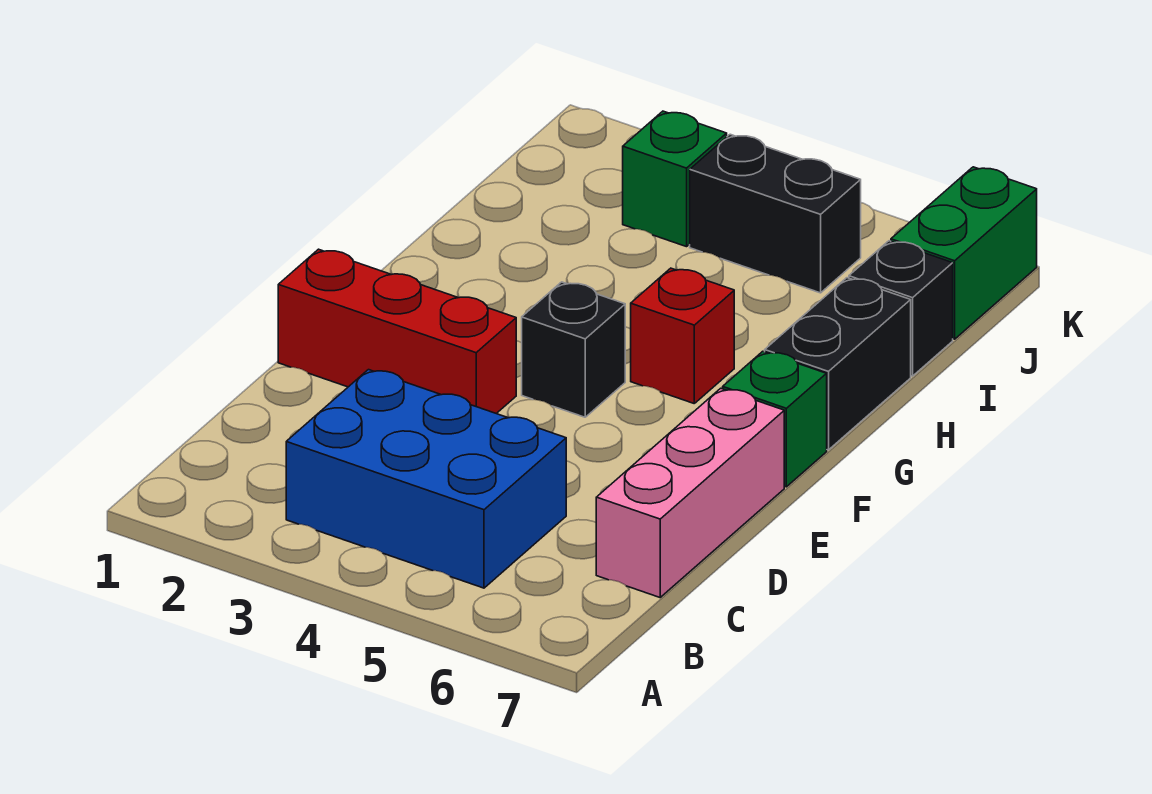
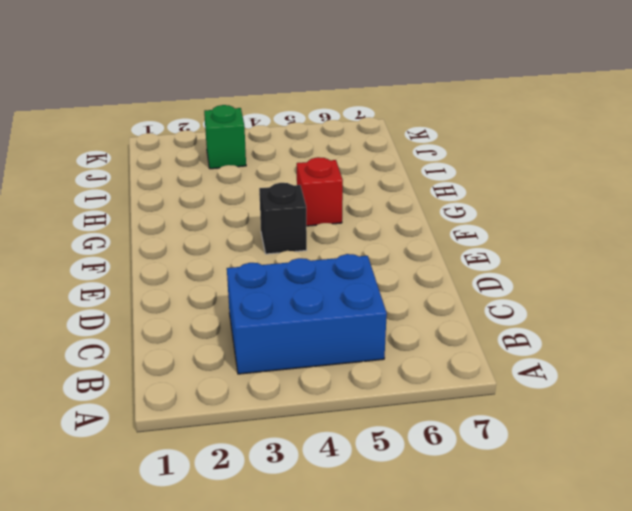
none -> pink 1x3 brick [596,388,784,597]
none -> red 1x3 brick [278,249,516,414]

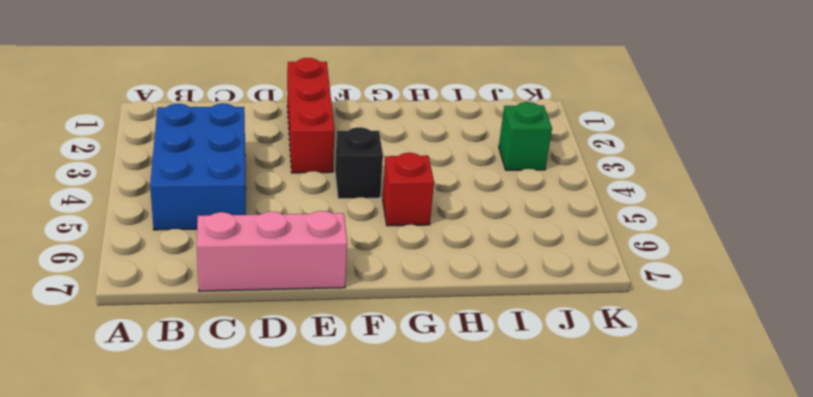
none -> green 1x1 brick [723,351,827,487]
none -> black 1x2 brick [765,278,911,450]

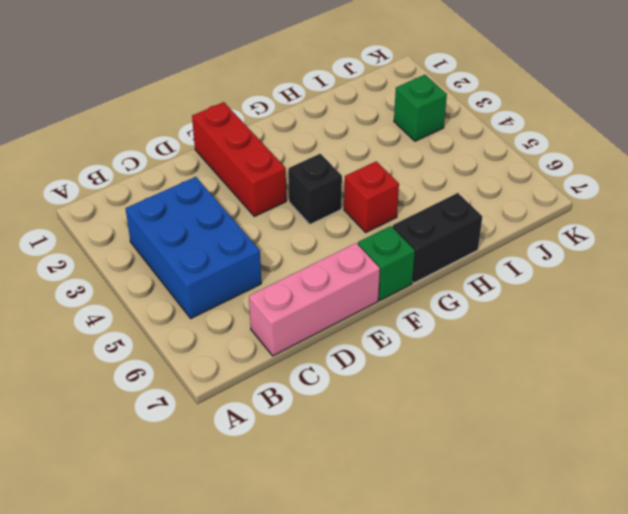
none -> black 1x1 brick [849,241,953,376]
none -> black 1x2 brick [690,134,861,293]

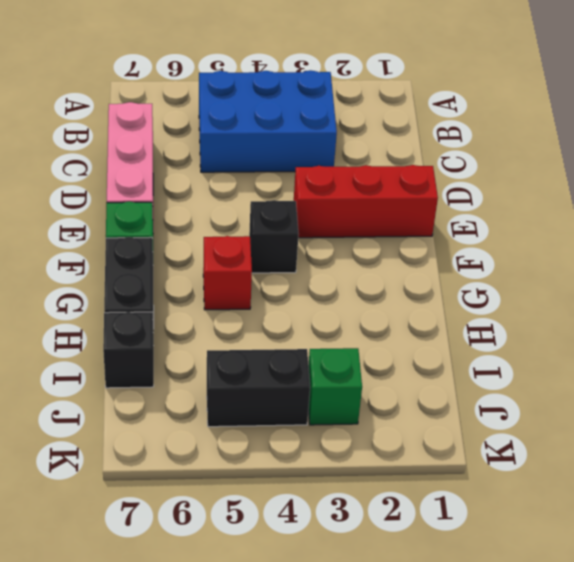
none -> green 1x2 brick [891,167,1037,339]

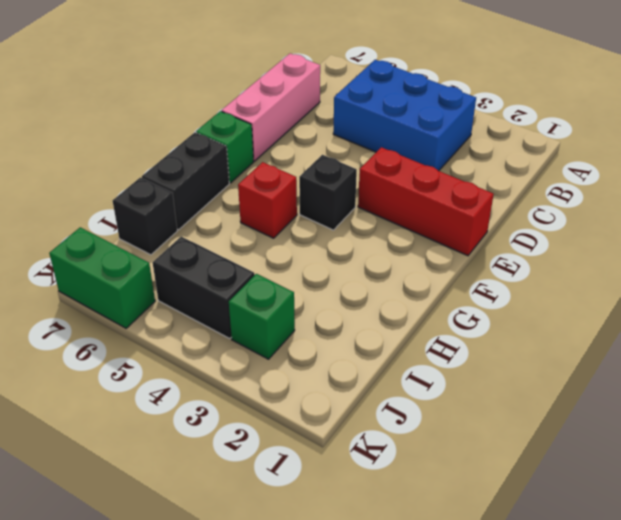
green 1x2 brick [49,227,155,328] -> green 1x2 brick turned to [891,167,1037,339]

